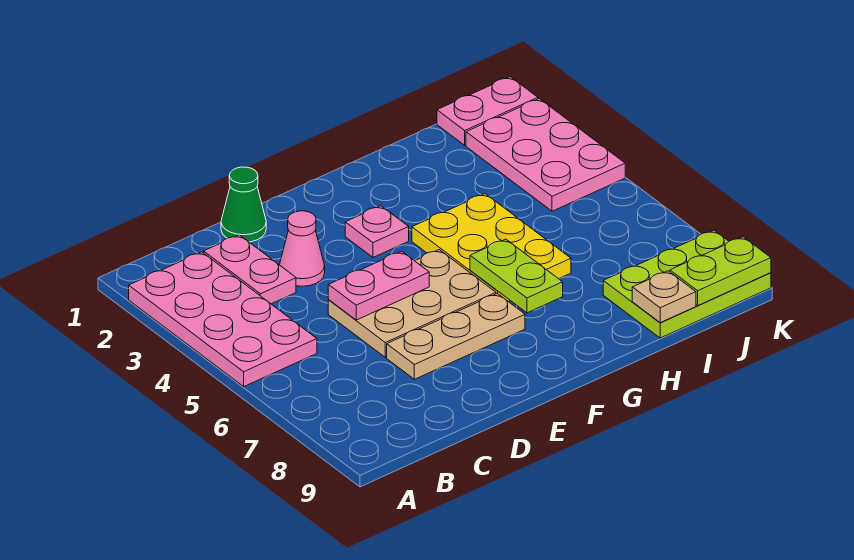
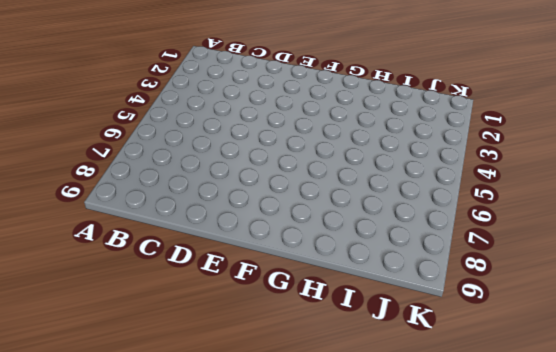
none -> pink 2x4 plate [129,252,317,386]
none -> pink 1x2 plate [204,235,296,304]
none -> green 1x1 cone [221,167,266,242]

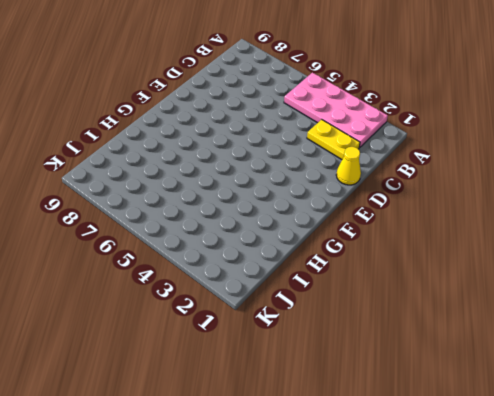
yellow 1x2 plate [307,119,360,159] -> pink 1x2 plate [204,235,296,304]
yellow 1x1 cone [336,147,361,185] -> green 1x1 cone [221,167,266,242]
none -> pink 1x1 cone [280,211,325,286]
none -> tan 2x3 plate [328,250,496,357]
none -> tan 1x3 plate [387,293,525,379]

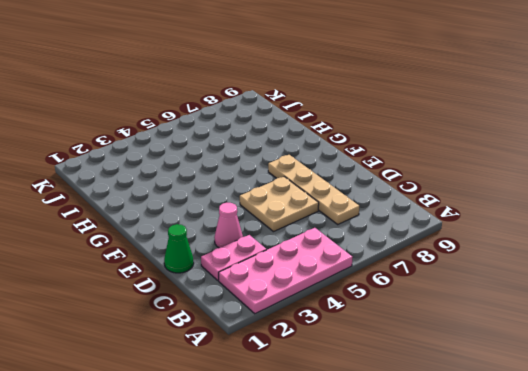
tan 1x4 plate [268,155,359,224] -> tan 1x3 plate [387,293,525,379]
tan 2x2 plate [240,177,319,232] -> tan 2x3 plate [328,250,496,357]
none -> pink 1x1 plate [345,206,409,257]
none -> yellow 2x3 plate [412,194,571,302]
none -> lime 2x3 plate [603,230,771,338]

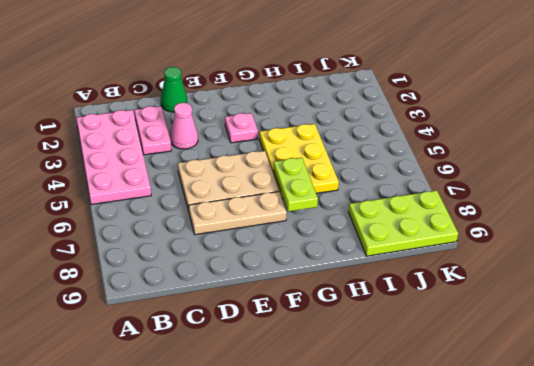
none -> pink 1x2 plate [437,77,538,145]
none -> pink 2x3 plate [466,99,625,211]
none -> pink 1x2 plate [328,251,429,320]

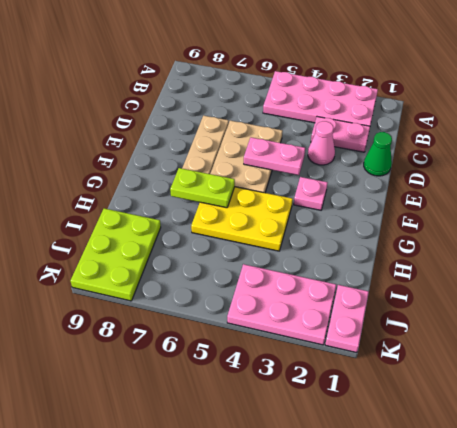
pink 1x2 plate [244,137,305,175] -> pink 1x2 plate turned to [328,251,429,320]
none -> tan 1x1 plate [632,271,696,323]
none -> lime 1x2 plate [670,237,771,305]

